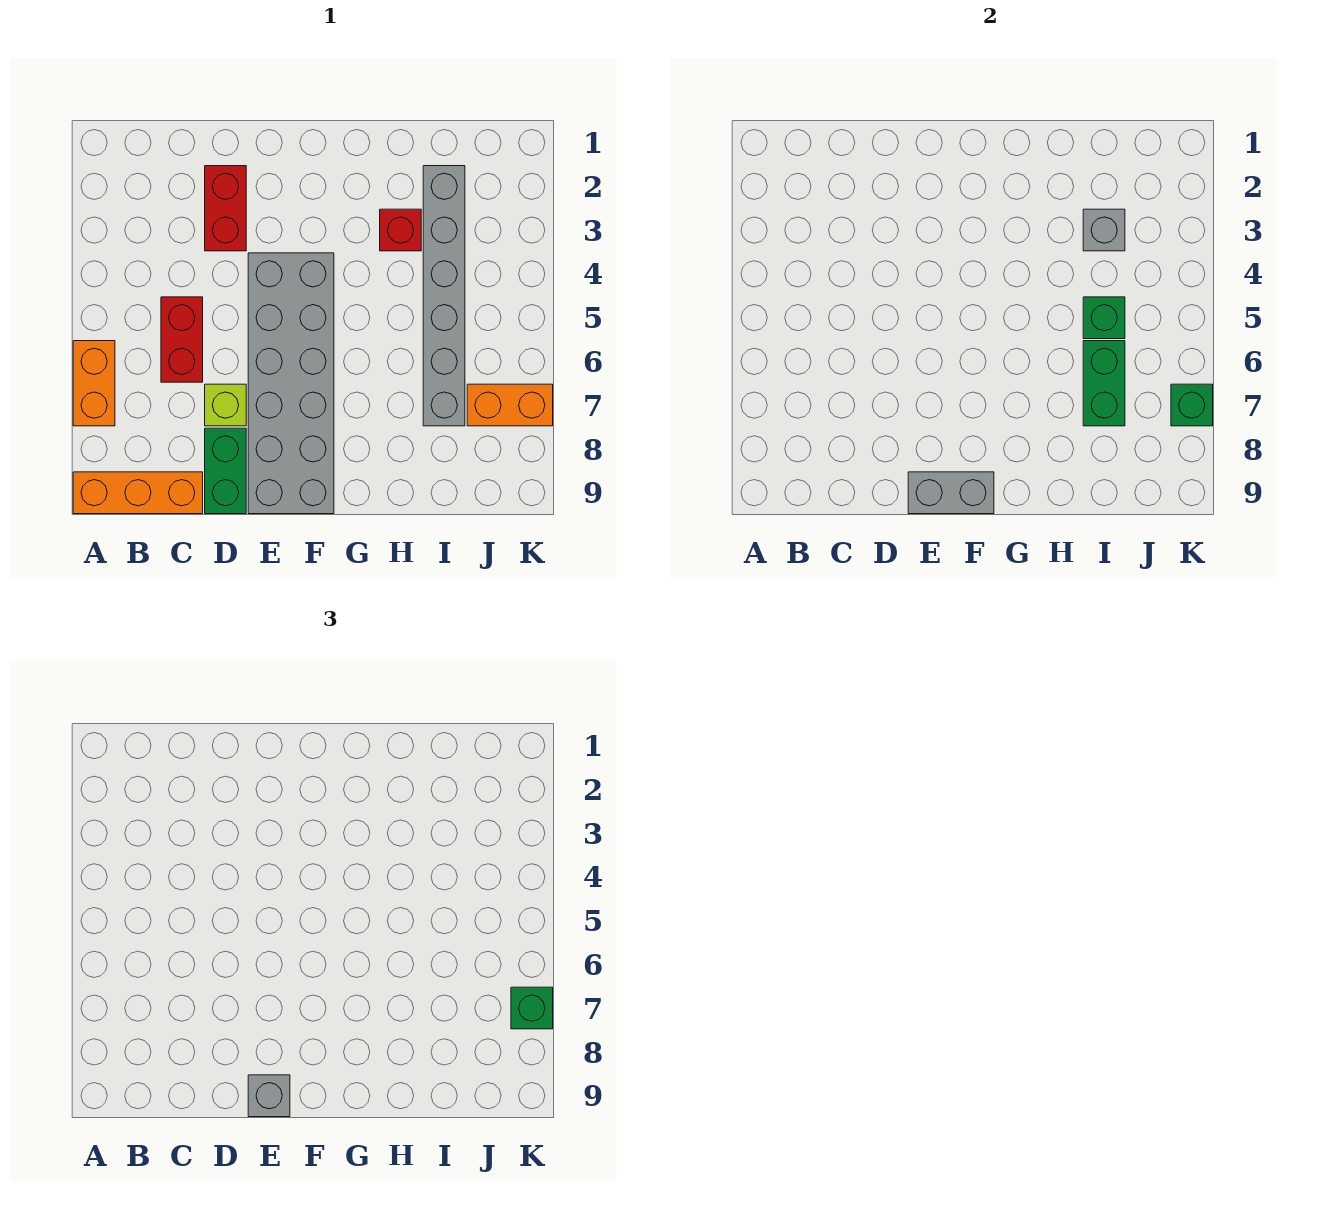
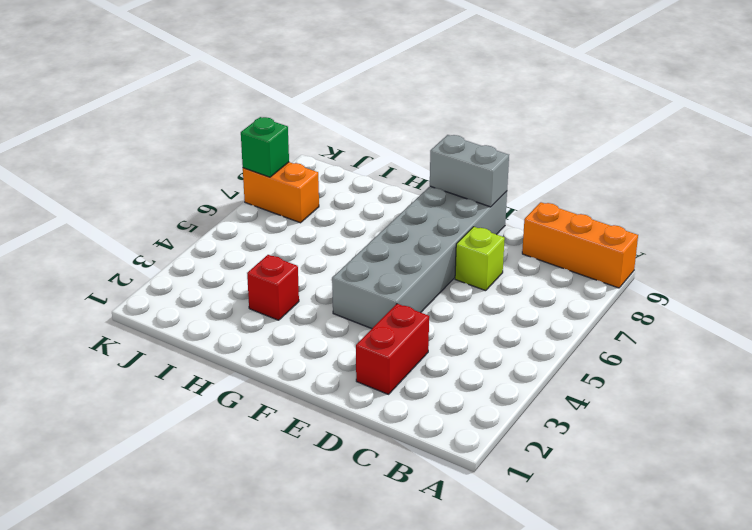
none -> orange 1x2 brick [73,341,115,426]
none -> red 1x2 brick [161,297,203,382]
none -> green 1x2 brick [205,428,246,514]

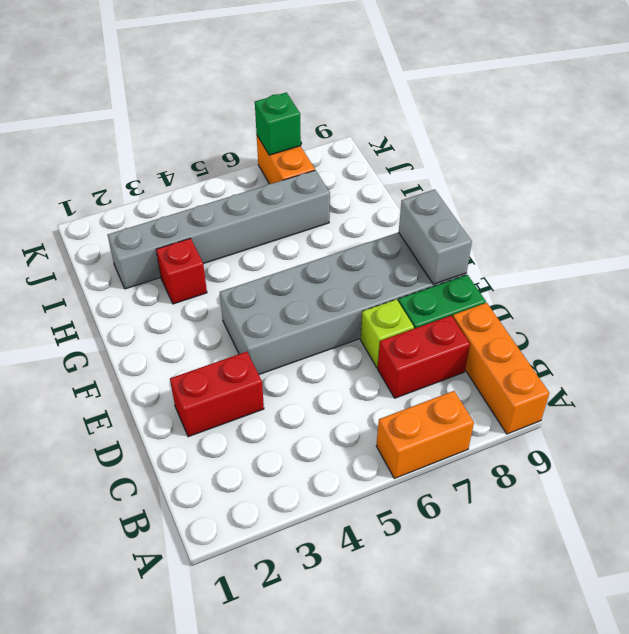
red 1x2 brick [378,316,470,398] -> red 1x2 brick moved to [161,297,203,382]
none -> grey 1x1 brick [1083,209,1125,251]
none -> green 1x1 brick [1083,297,1125,339]
none -> green 1x2 brick [1083,341,1125,426]

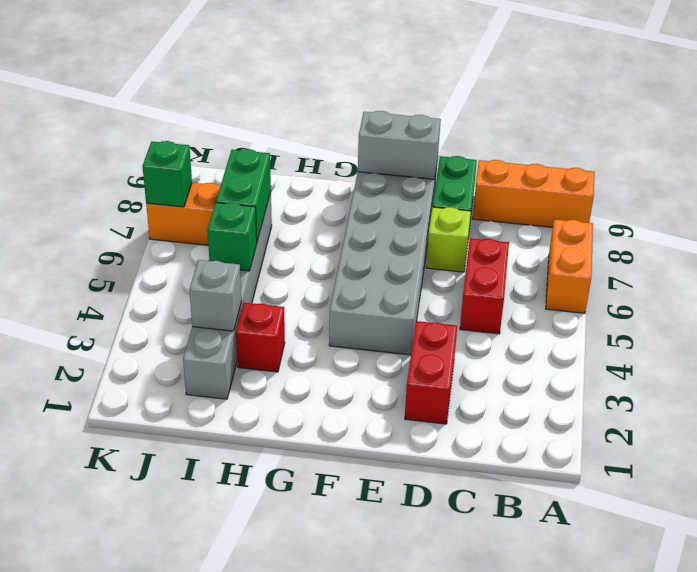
none -> grey 1x1 brick [248,1075,290,1117]
none -> green 1x1 brick [511,987,553,1029]

